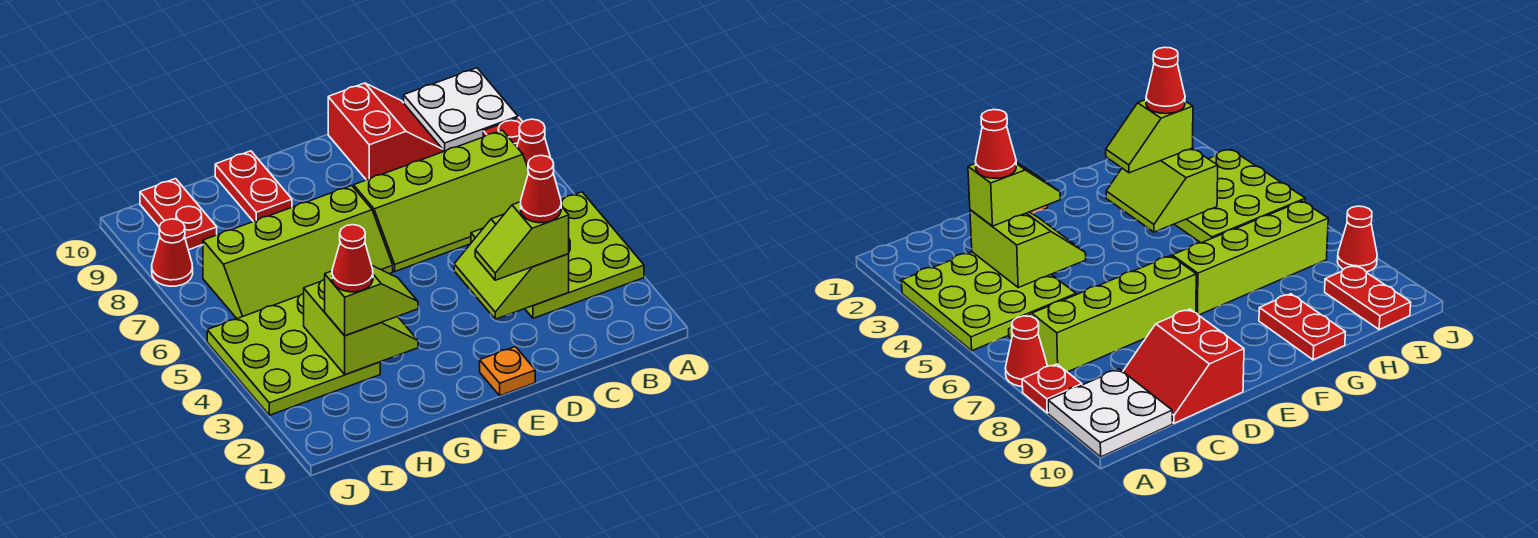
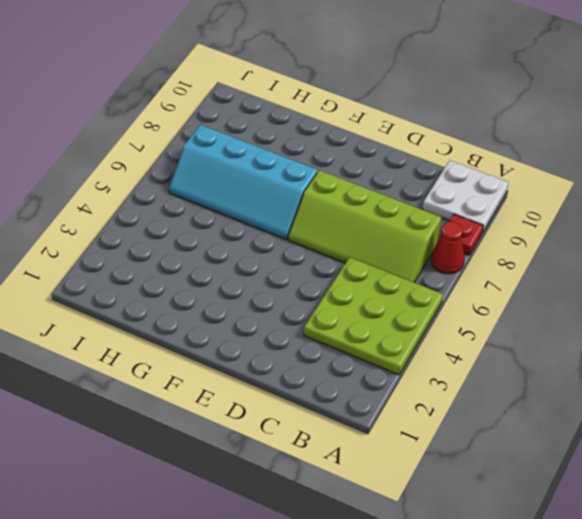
cyan 2x4 slope [169,125,318,239] -> lime 2x4 slope [203,186,393,318]
none -> red 2x2 slope [328,83,443,180]
none -> orange 1x1 plate [480,347,535,396]
none -> red 1x2 plate [215,151,292,222]

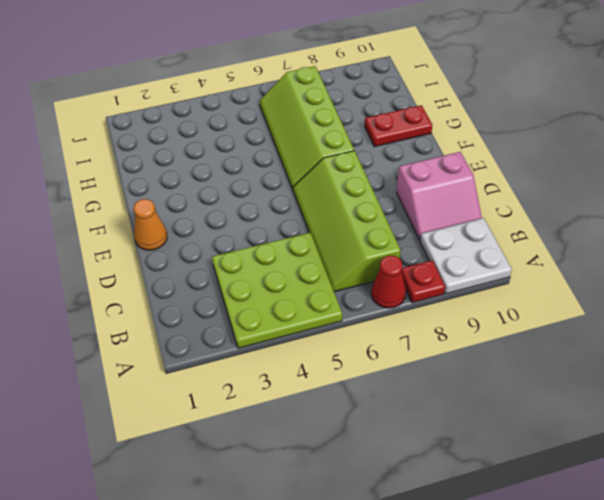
pink 2x2 slope [397,152,482,240] -> red 2x2 slope [328,83,443,180]
orange 1x1 cone [133,199,167,250] -> orange 1x1 plate [480,347,535,396]
none -> lime 3x3 plate [207,293,380,415]
none -> red 1x2 plate [140,179,217,250]
none -> red 1x1 cone [152,219,193,286]

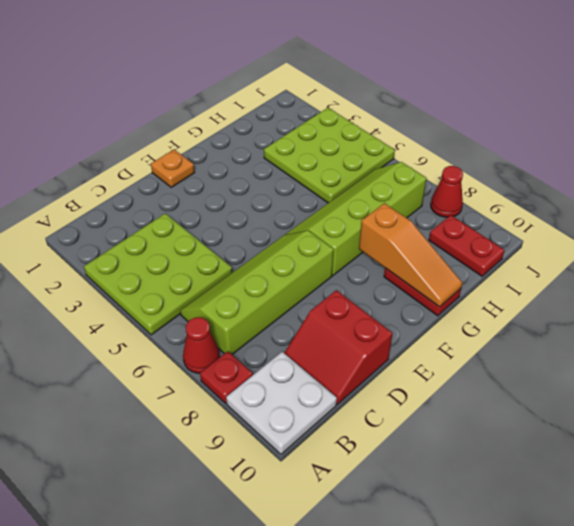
orange 1x3 slope [359,203,463,307] -> none
none -> lime 2x2 slope [454,214,569,319]
none -> lime 2x2 slope [304,279,418,374]
none -> lime 1x2 slope [475,202,569,280]

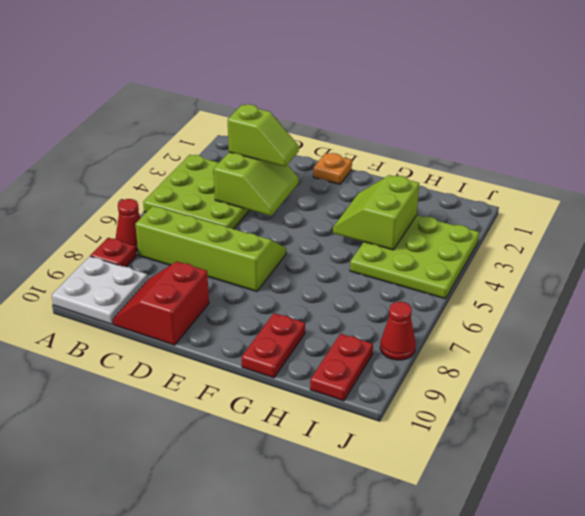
none -> lime 2x4 slope [203,186,393,318]
none -> lime 1x2 slope [325,266,418,336]
none -> red 1x1 cone [521,155,561,223]

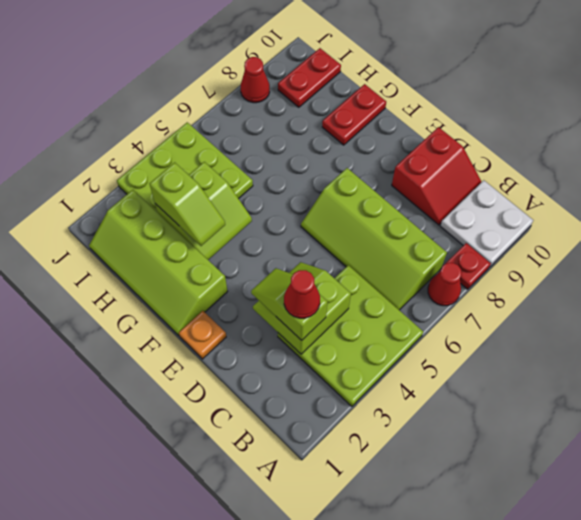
lime 2x4 slope [89,190,228,336] -> lime 2x4 slope moved to [203,186,393,318]
none -> red 1x1 cone [332,225,373,292]

